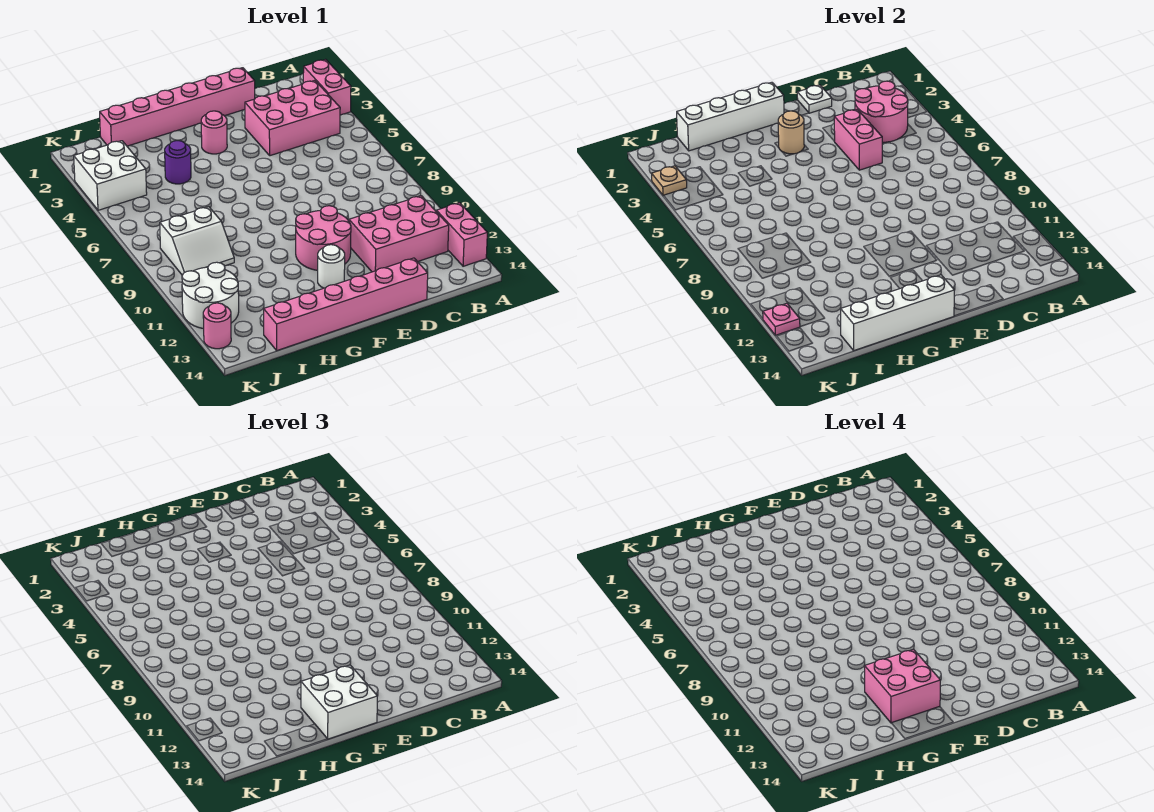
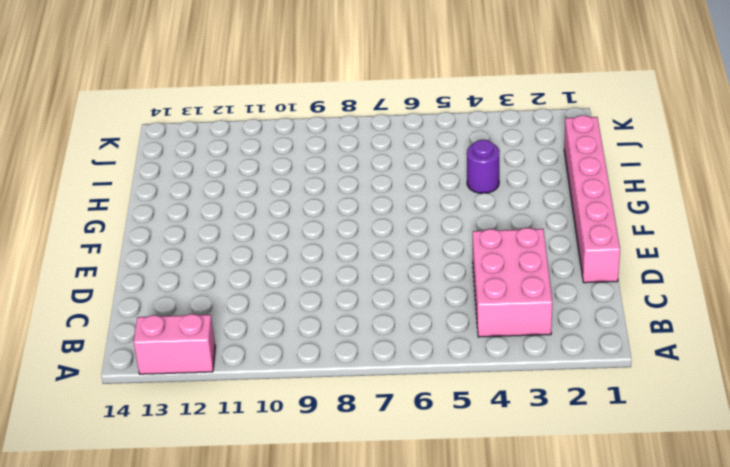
none -> pink 1x2 brick [303,59,351,115]
none -> pink 2x3 brick [349,196,449,272]
none -> pink 1x6 brick [264,258,428,350]

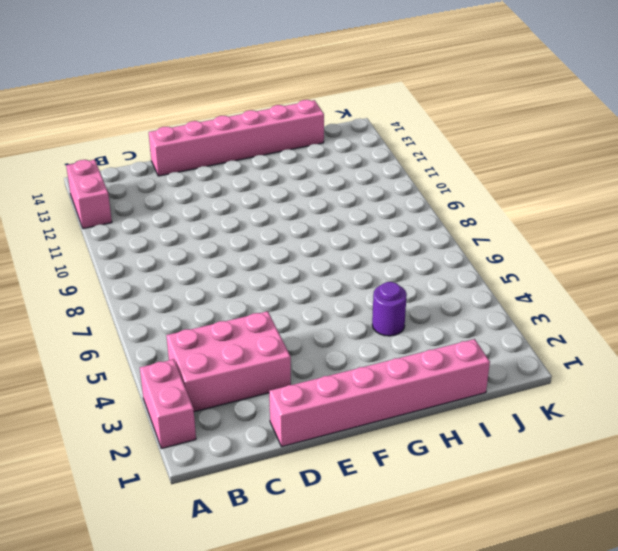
none -> pink 2x3 brick [349,196,449,272]
none -> pink 2x2 round brick [296,206,351,270]
none -> pink 1x1 round brick [201,111,227,154]

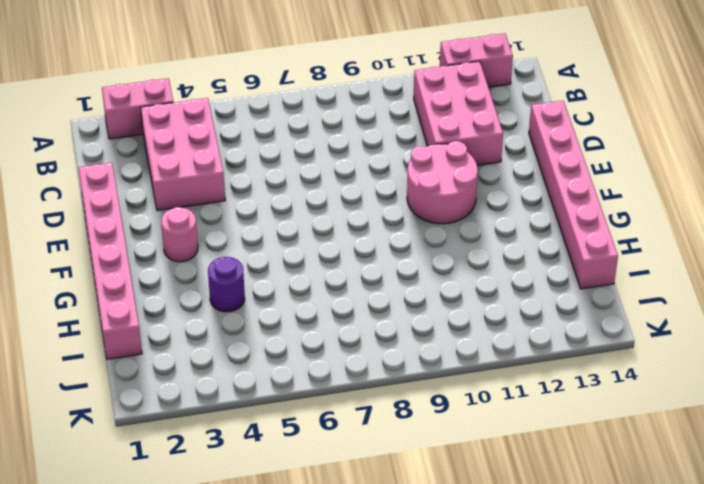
none -> white 1x1 round brick [318,245,345,288]
none -> white 2x2 slope [160,207,234,275]
none -> white 2x2 brick [74,141,147,210]

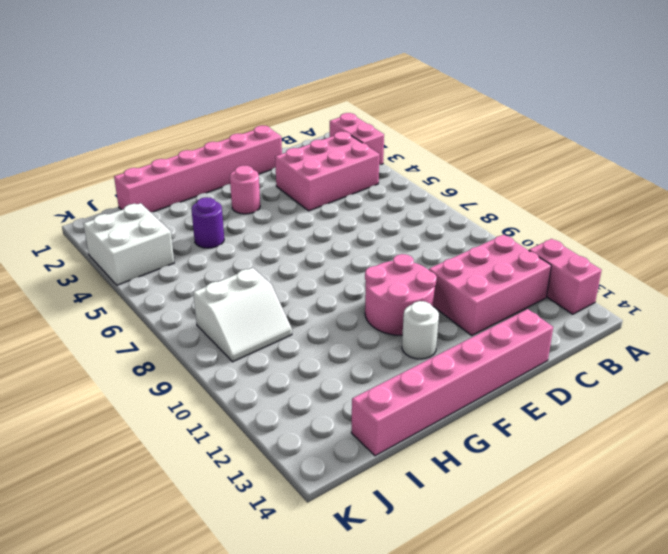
none -> white 2x2 round brick [182,262,239,329]
none -> pink 1x1 round brick [203,303,231,349]
none -> pink 2x2 round brick [855,81,908,142]

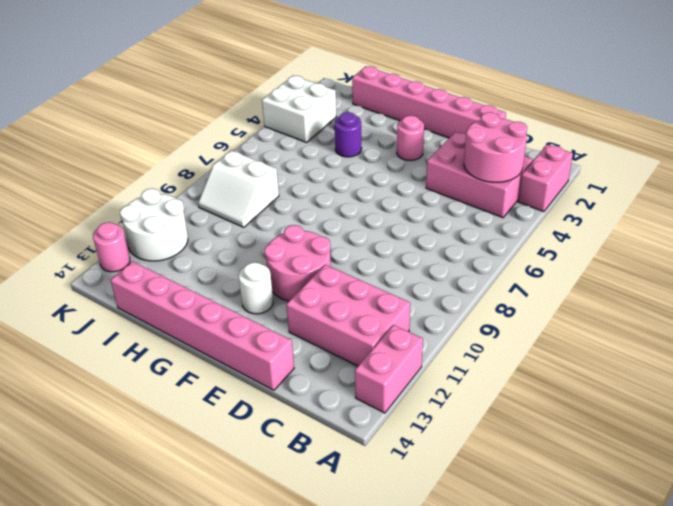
none -> white 1x1 plate [797,85,832,113]
none -> pink 1x2 brick [834,109,882,170]
none -> white 1x4 brick [677,82,784,151]

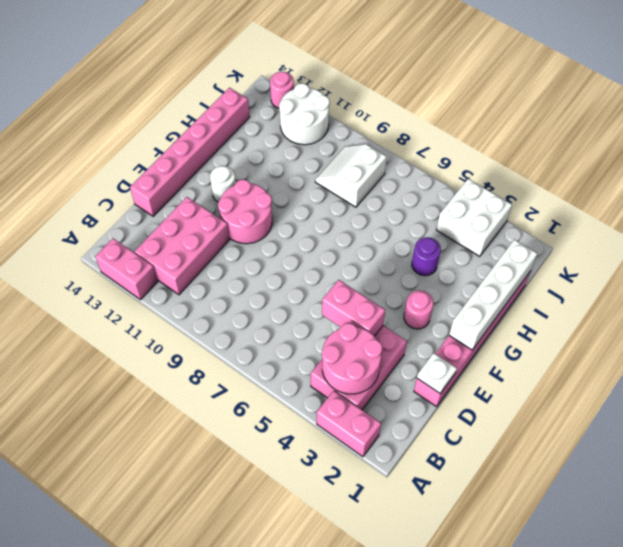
none -> tan 1x1 round brick [778,111,804,154]
none -> white 1x4 brick [841,275,954,350]
none -> tan 1x1 plate [652,166,687,196]

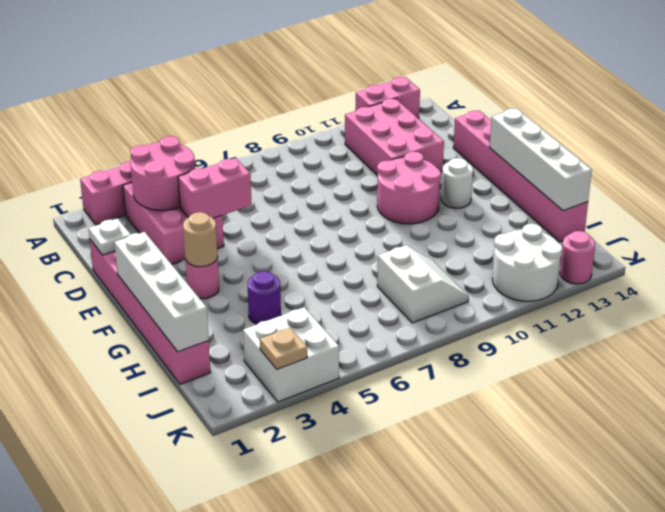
none -> pink 1x1 plate [763,303,800,335]
none -> white 2x2 brick [301,665,377,739]
none -> pink 2x2 brick [865,649,940,723]

